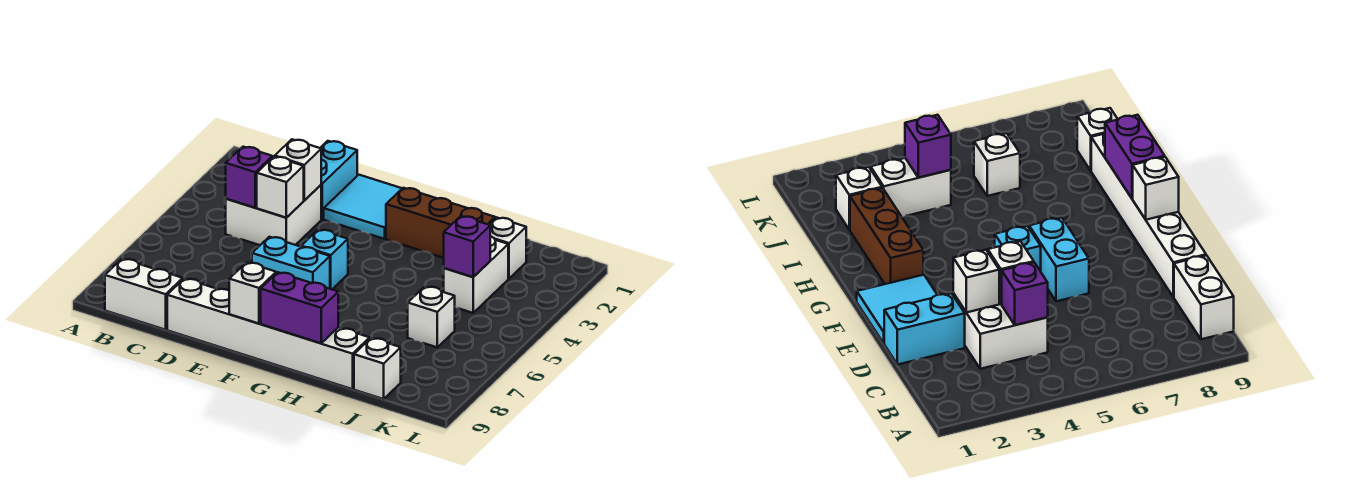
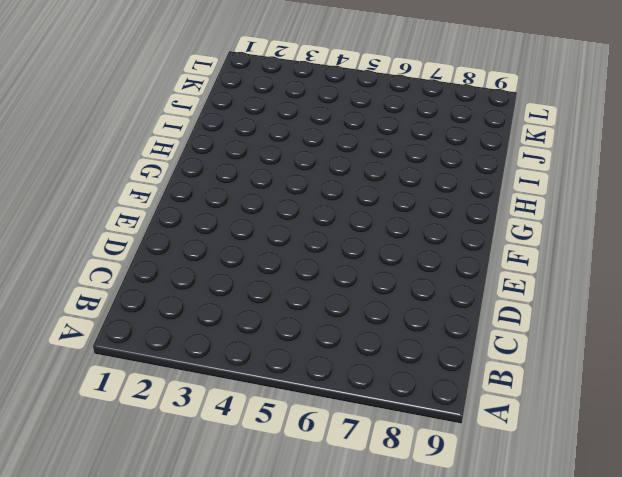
none -> white 1x2 brick [105,259,183,330]
none -> white 2x2 brick [226,185,321,245]
none -> cyan 1x2 brick [321,141,357,219]

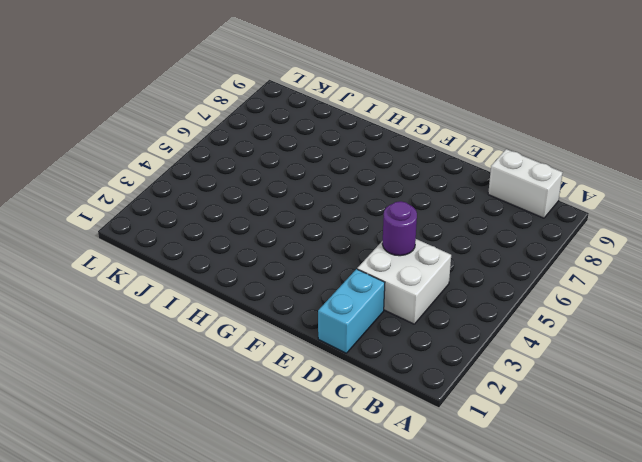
purple 1x1 round brick [382,201,417,256] -> white 1x1 brick [257,156,304,218]
none -> white 1x6 brick [167,278,370,389]
none -> cyan 2x2 tile [324,175,402,239]
none -> cyan 1x2 brick [252,237,330,289]

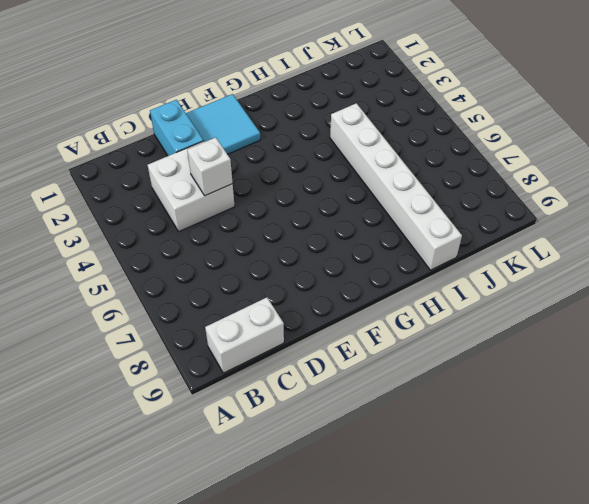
white 1x6 brick [330,103,462,270] -> white 1x6 brick turned to [167,278,370,389]
none -> cyan 1x2 brick [252,237,330,289]
none -> cyan 1x1 brick [301,229,348,289]
none -> brown 1x3 brick [386,188,495,258]

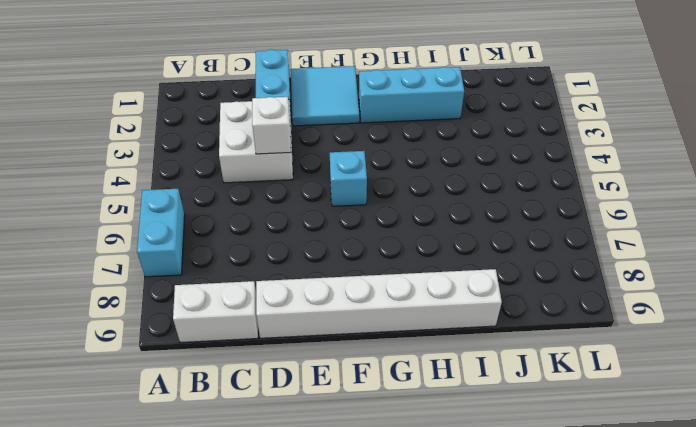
cyan 1x2 brick [137,189,185,277] -> cyan 1x2 brick turned to [252,237,330,289]
cyan 1x3 brick [359,67,464,123] -> brown 1x3 brick [386,188,495,258]
none -> white 1x1 brick [489,217,526,279]
none -> white 1x2 brick [444,236,508,313]
none -> white 1x1 brick [408,286,455,347]

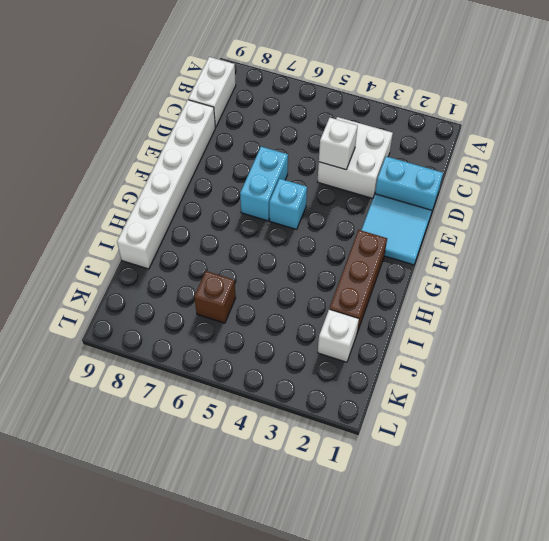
brown 1x1 brick [194,271,236,323] -> white 1x1 brick [408,286,455,347]
none -> white 1x2 brick [444,236,508,313]
none -> white 1x1 brick [354,338,401,399]
none -> purple 1x1 brick [226,147,272,208]

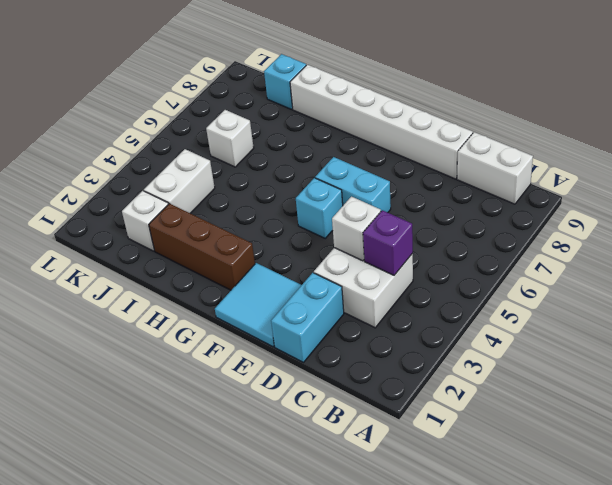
cyan 1x1 brick [264,54,306,109] -> white 1x1 brick [354,338,401,399]
none -> white 1x1 brick [275,139,321,200]
none -> white 1x1 brick [229,262,276,323]
none -> purple 1x2 brick [261,272,338,343]

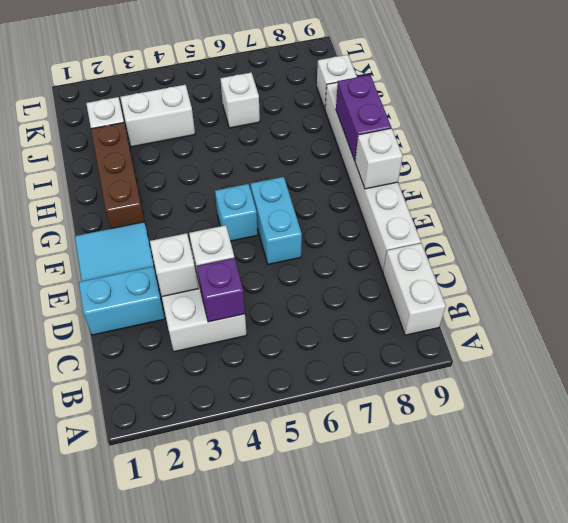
none -> purple 1x1 brick [444,216,490,277]

